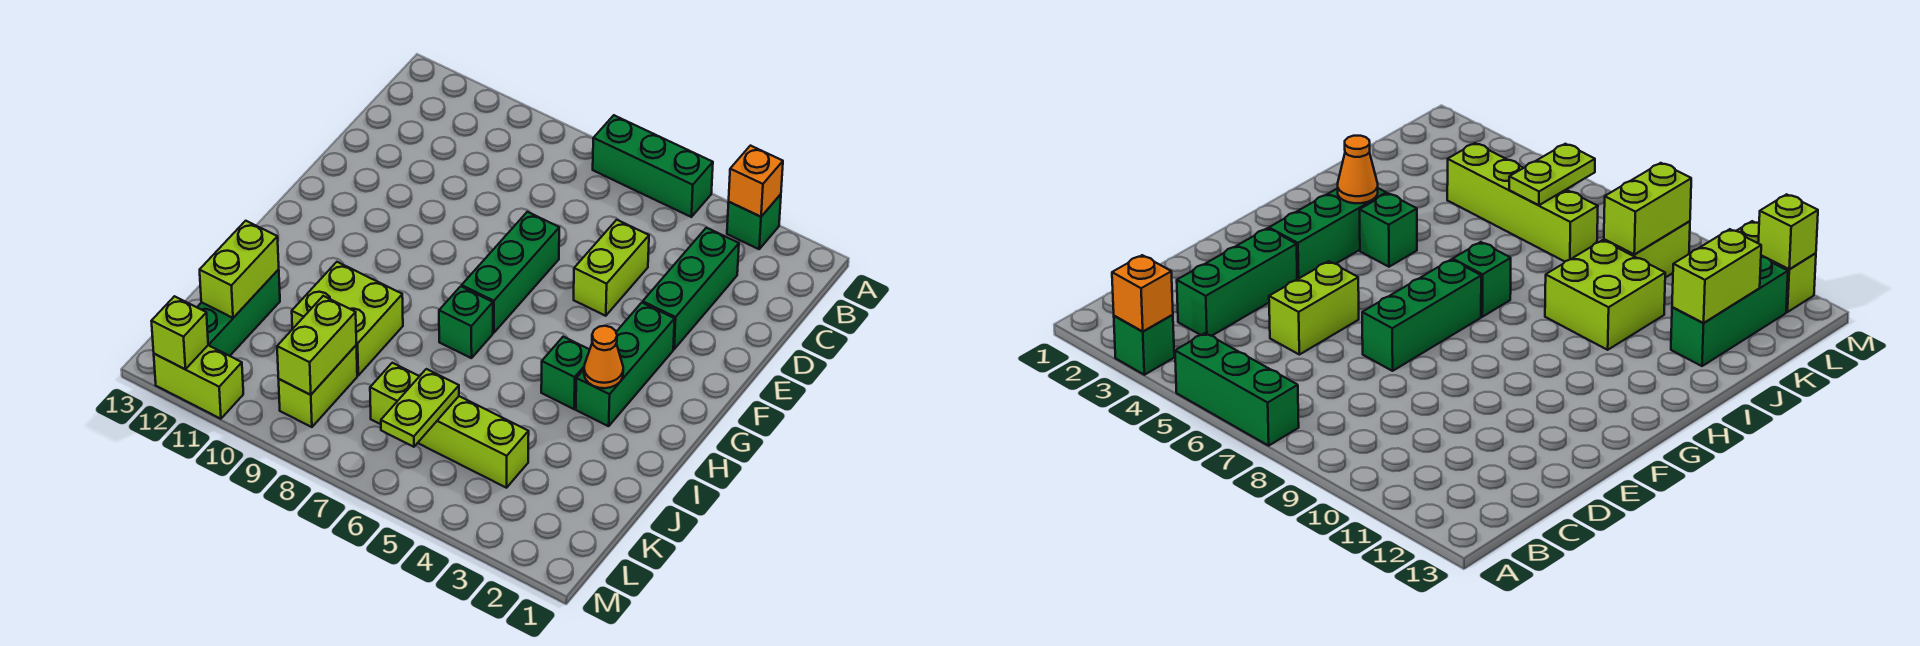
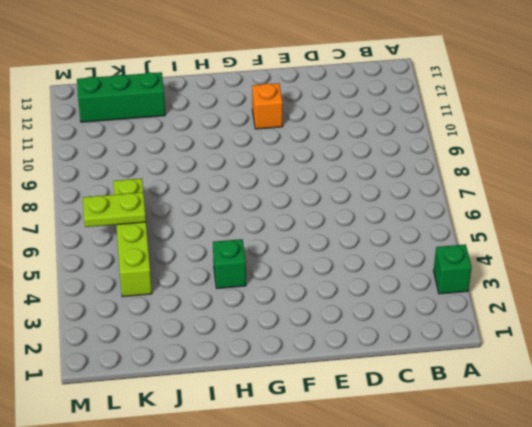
orange 1x1 brick [252,83,283,129] -> orange 1x1 brick moved to [729,146,783,217]
none -> green 1x3 brick [593,115,713,217]
none -> green 1x3 brick [643,228,739,349]
none -> lime 1x2 brick [574,220,649,316]

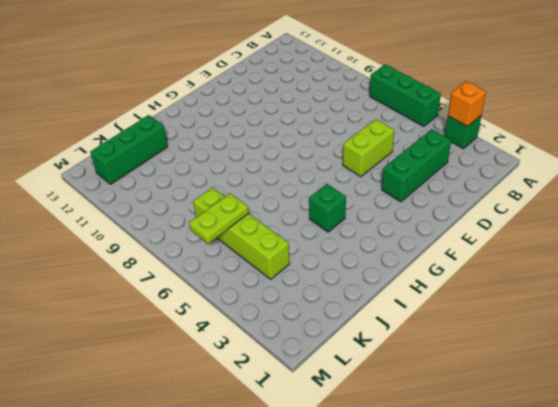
none -> green 1x3 brick [462,212,559,333]
none -> green 1x3 brick [576,303,675,426]
none -> green 1x1 brick [439,286,493,358]

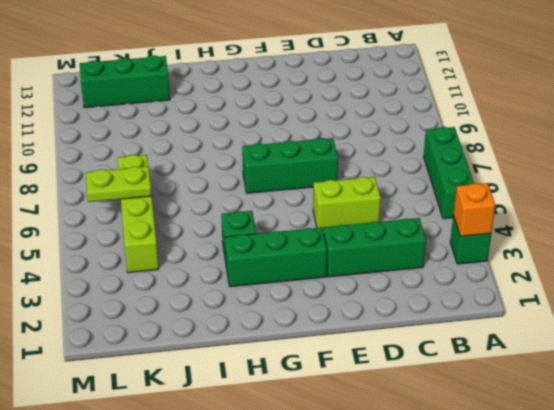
none -> green 1x1 brick [439,286,493,358]
none -> lime 2x2 brick [292,262,403,375]
none -> lime 1x2 brick [279,346,357,427]

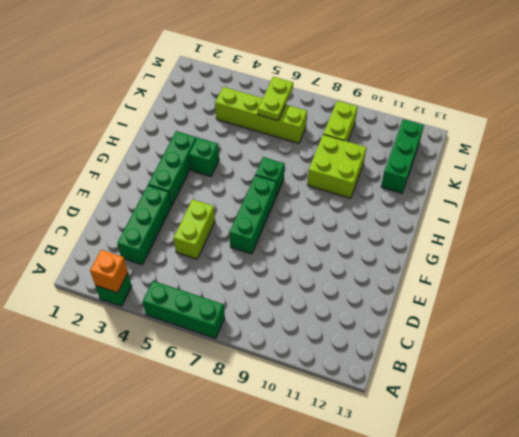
none -> lime 1x2 brick [154,345,243,419]
none -> orange 1x1 cone [584,326,623,388]
none -> lime 1x2 brick [200,221,279,318]

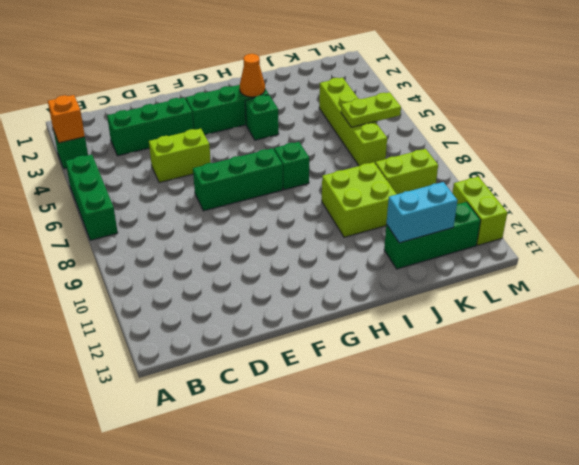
cyan 1x2 brick [386,182,457,243] -> lime 1x2 brick [200,221,279,318]
none -> lime 1x2 brick [277,296,356,395]
none -> lime 1x1 brick [151,296,208,369]

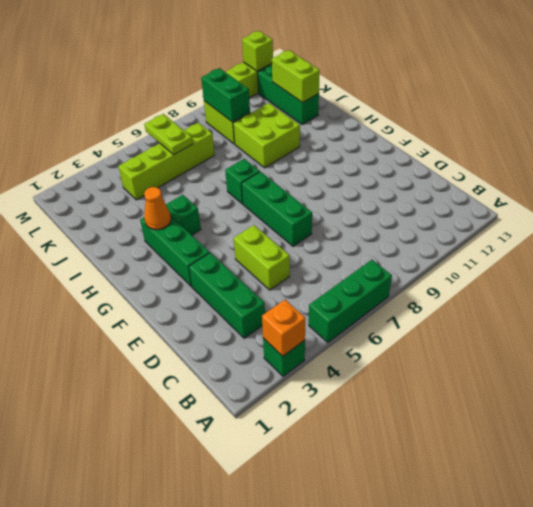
green 1x2 brick [201,68,250,122] -> lime 1x2 brick [277,296,356,395]

